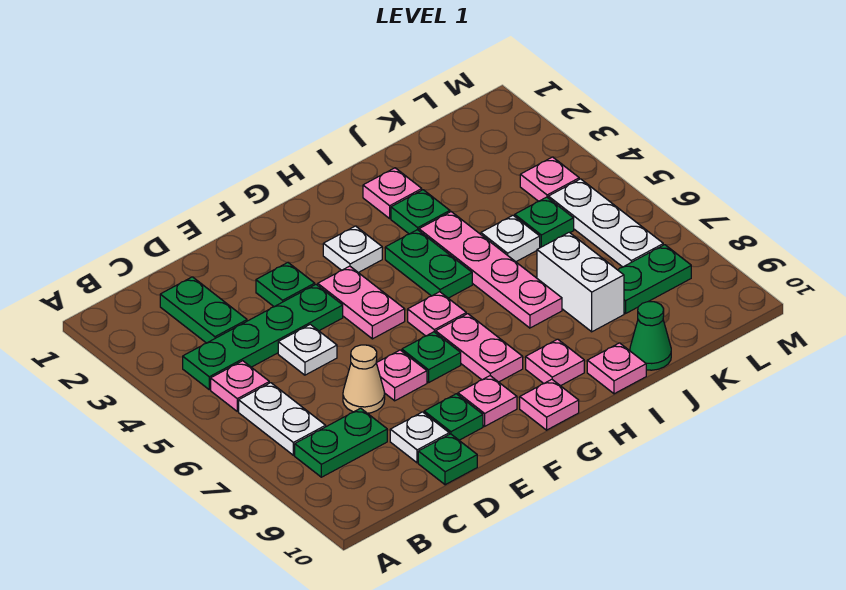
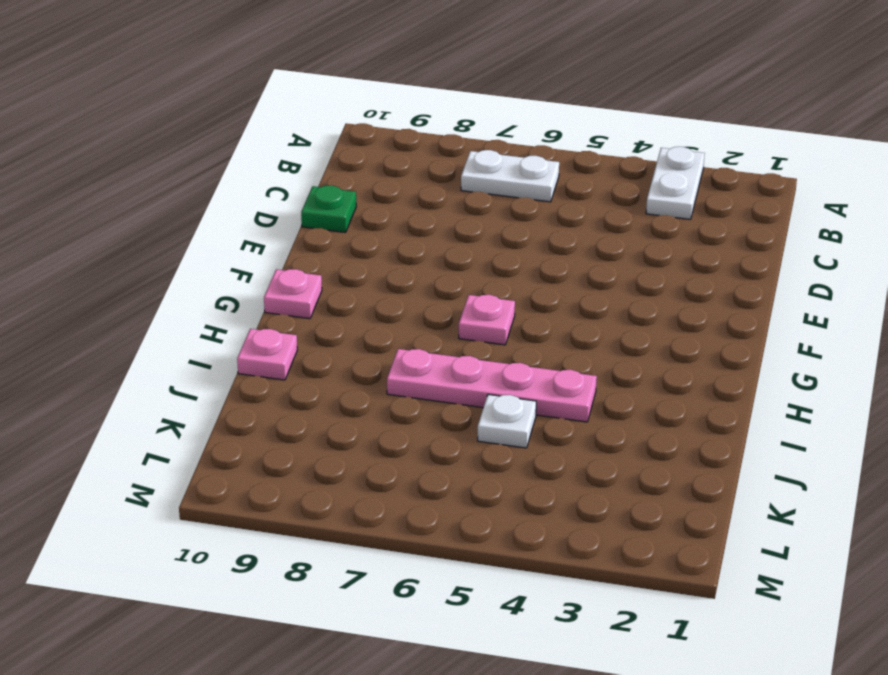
white 1x2 plate [646,147,705,219] -> none
none -> green 1x4 plate [183,284,343,390]
none -> pink 1x1 plate [211,361,269,411]
none -> green 1x2 plate [295,408,387,477]
none -> green 1x2 plate [160,277,247,343]

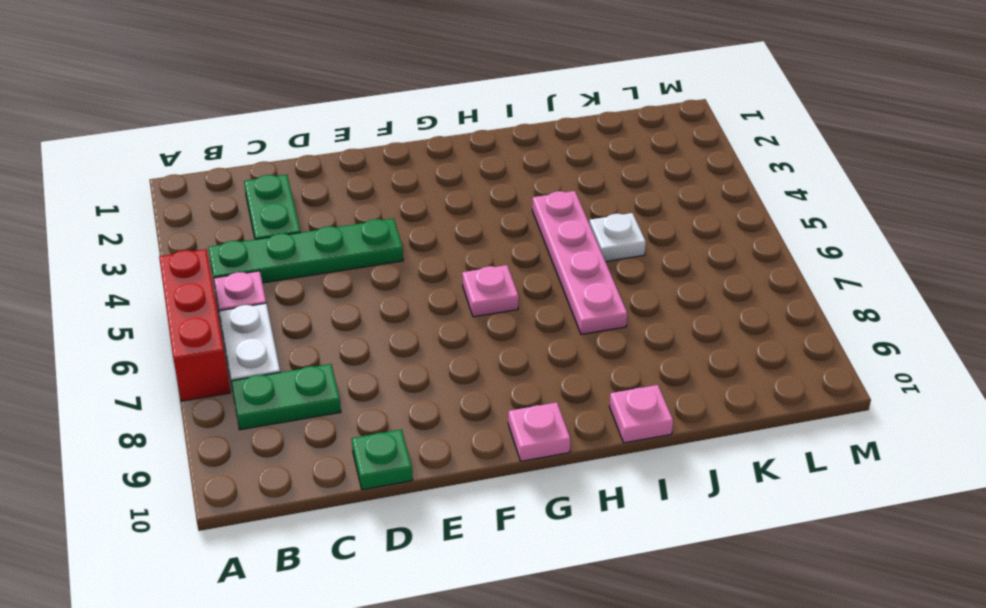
red 1x3 brick [159,249,230,401] -> none
none -> white 1x1 plate [278,324,337,375]
none -> tan 1x1 cone [343,345,385,413]
none -> white 1x1 plate [390,412,449,463]
none -> green 1x1 plate [256,262,315,307]

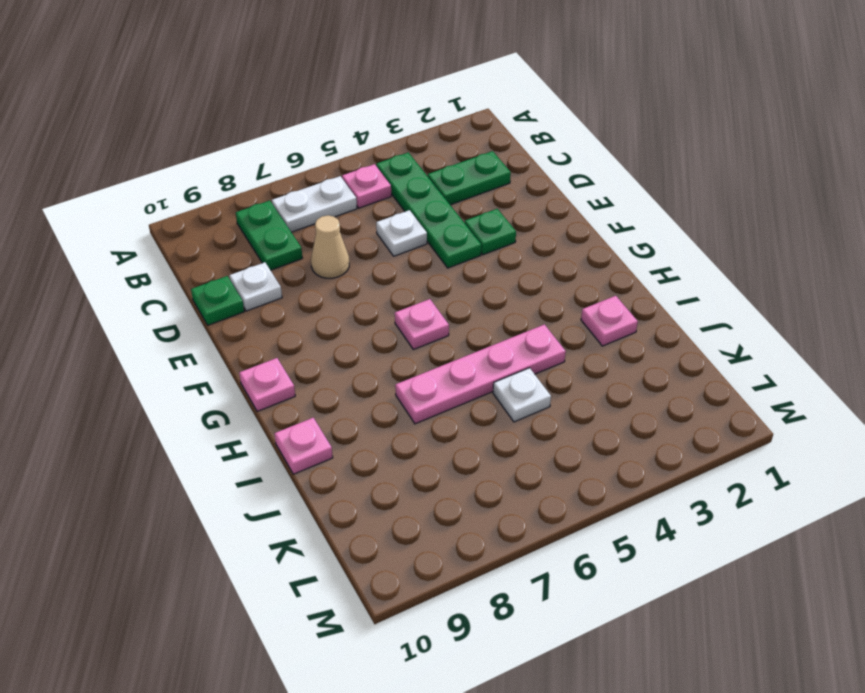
none -> pink 1x1 plate [377,350,427,401]
none -> green 1x1 plate [424,394,483,440]
none -> pink 1x2 plate [318,266,405,339]
none -> green 1x1 plate [402,332,461,383]

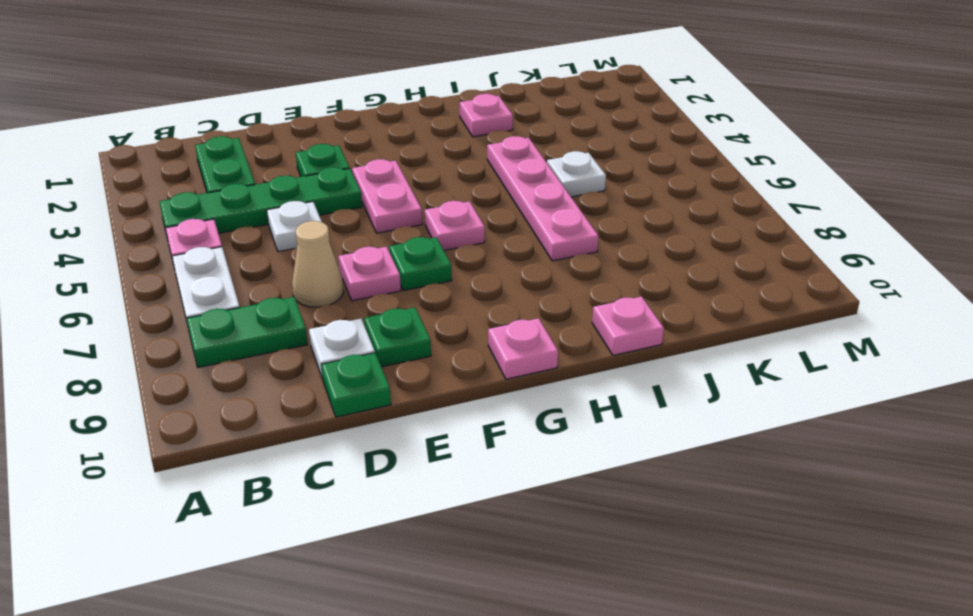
none -> pink 1x1 plate [458,376,517,426]
none -> white 1x1 plate [323,226,382,273]
none -> pink 1x2 plate [436,314,523,382]
none -> green 1x2 plate [385,230,472,298]

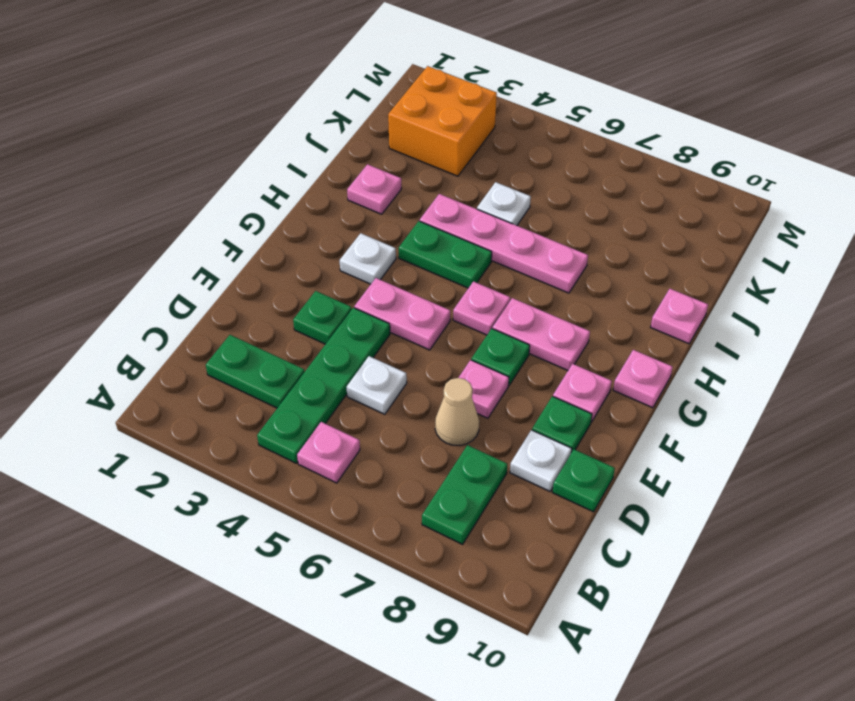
orange 2x2 brick [388,66,497,176] -> none
none -> white 1x2 plate [239,383,326,455]
none -> pink 1x1 plate [526,339,584,386]
none -> green 1x1 plate [391,190,450,234]
none -> white 1x2 brick [537,232,624,332]

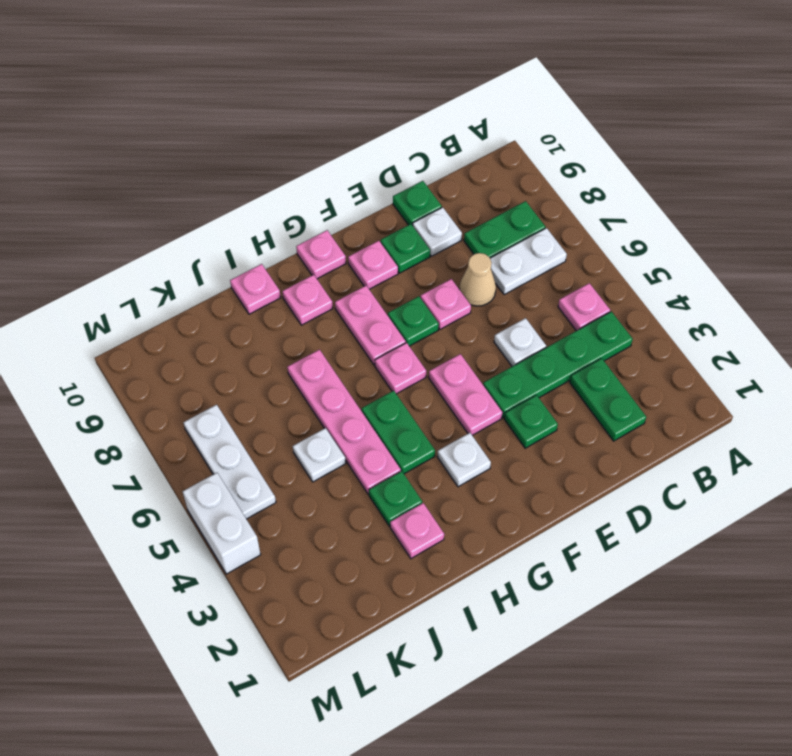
white 1x2 plate [490,228,567,295] -> white 1x2 plate turned to [239,383,326,455]
white 1x2 brick [183,473,261,574] -> white 1x2 brick moved to [537,232,624,332]
none -> green 1x1 cone [630,301,671,370]
none -> green 1x1 plate [515,197,574,247]
none -> green 1x2 plate [618,245,691,314]
none -> pink 1x1 plate [520,157,579,201]

